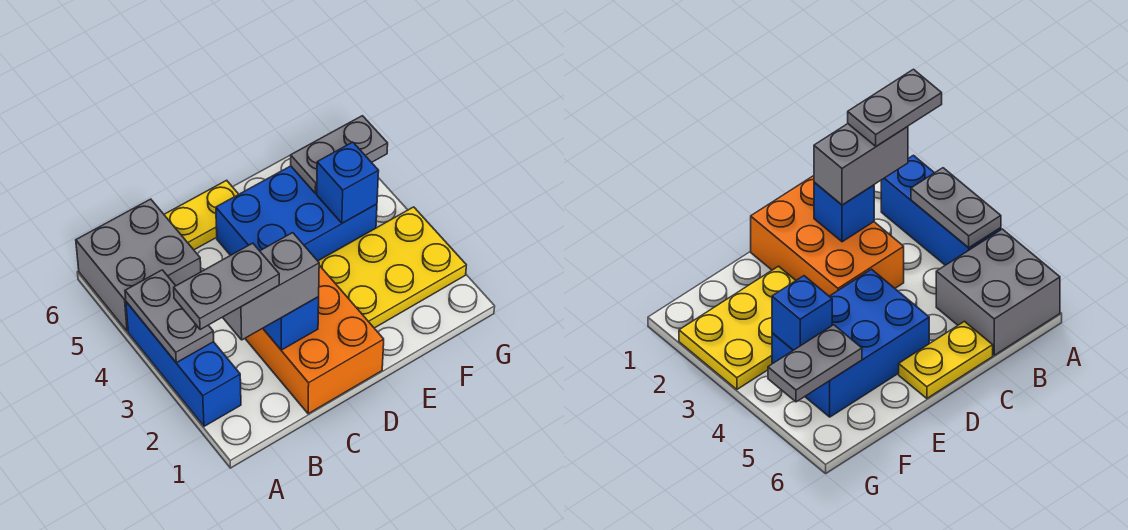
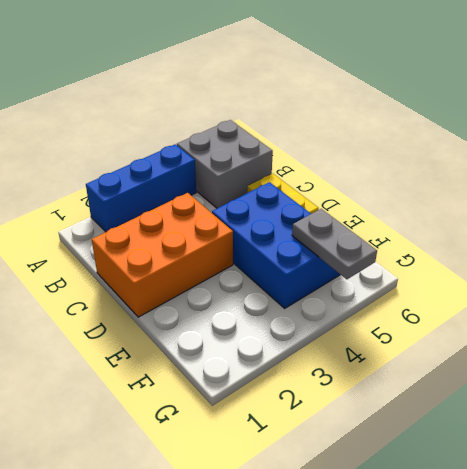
none -> yellow 2x3 plate [318,207,466,328]
none -> grey 1x2 plate [125,270,214,363]
none -> blue 1x1 brick [263,297,319,350]

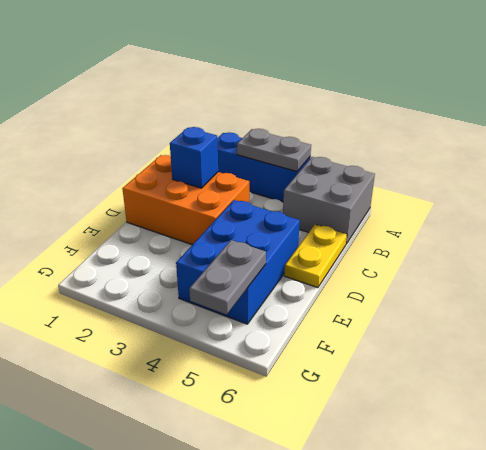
none -> yellow 2x3 plate [318,207,466,328]
none -> blue 1x1 brick [317,142,379,223]
none -> grey 1x2 brick [223,233,319,340]

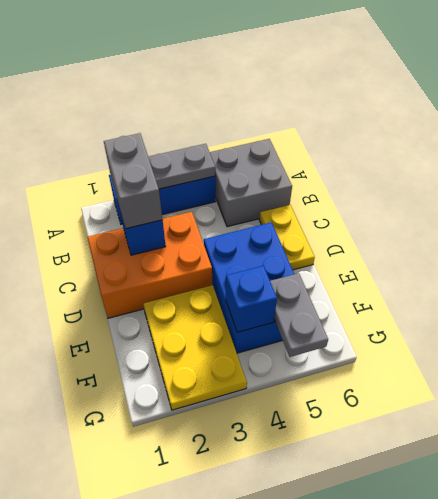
none -> grey 1x2 plate [174,243,279,330]

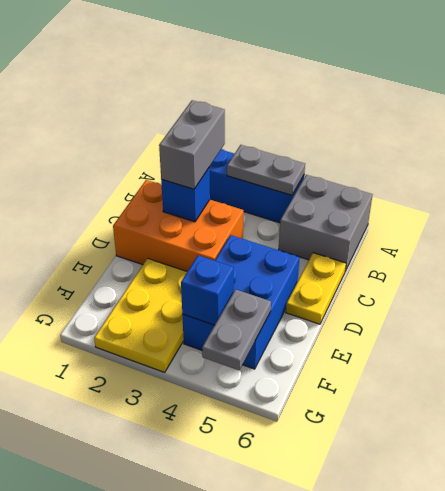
none -> grey 1x2 plate [174,243,279,330]

